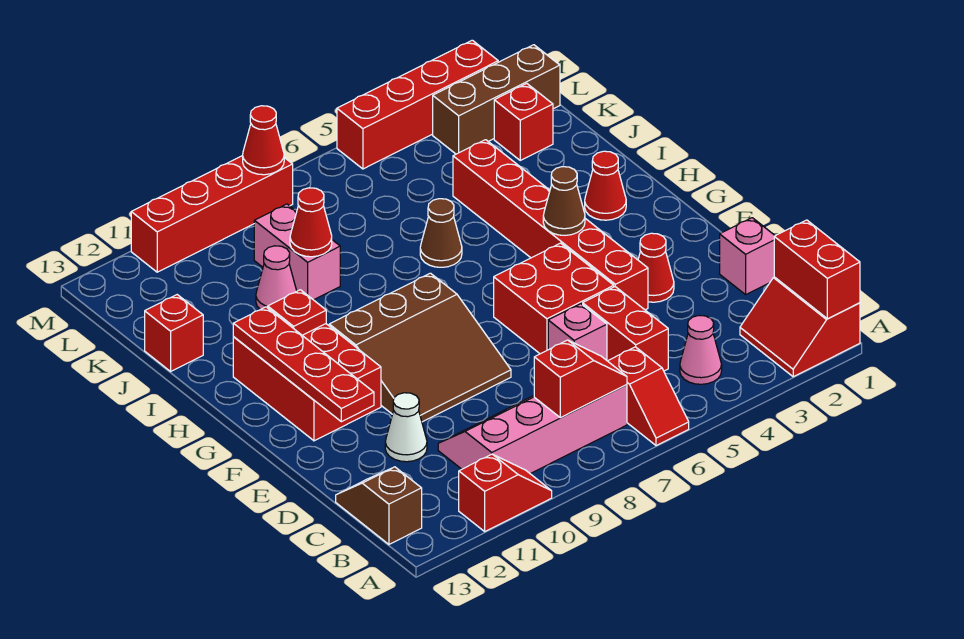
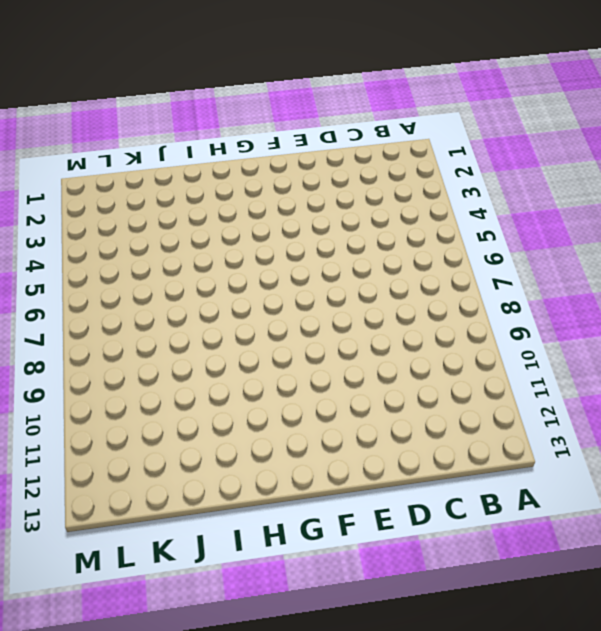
none -> red 2x2 slope [740,277,860,377]
none -> red 1x2 slope [608,347,689,446]
none -> red 1x2 slope [459,454,552,531]
none -> pink 1x1 cone [680,316,722,384]

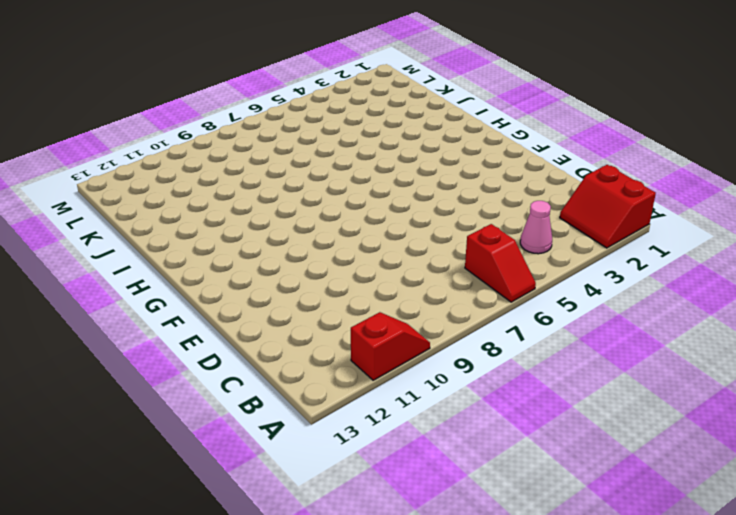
none -> pink 2x4 slope [438,385,627,474]
none -> brown 1x2 slope [336,467,422,544]
none -> red 1x2 brick [583,287,668,371]
none -> pink 1x1 brick [720,218,775,295]

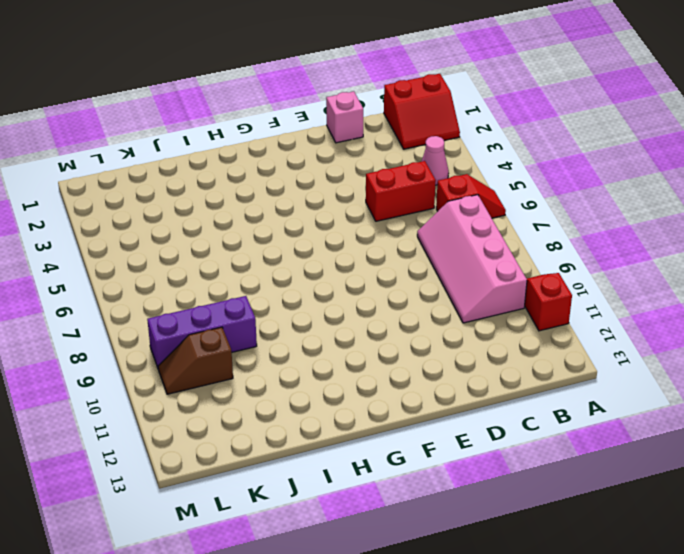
purple 1x3 brick [147,296,257,370] -> pink 1x2 brick [254,204,340,300]
brown 1x2 slope [158,327,233,394] -> brown 1x2 slope moved to [336,467,422,544]
none -> pink 1x1 brick [548,304,607,360]
none -> white 1x1 cone [385,393,427,462]
none -> red 1x1 cone [638,233,674,302]
none -> red 1x6 brick [453,140,648,310]

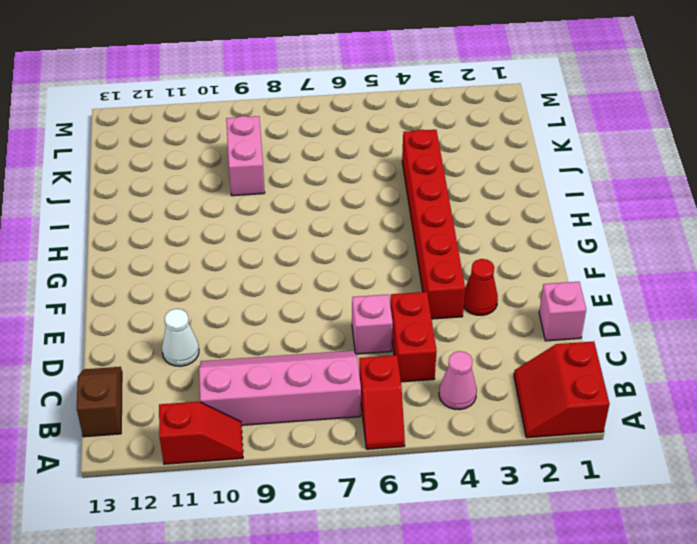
none -> red 2x2 brick [494,243,614,354]
none -> brown 3x3 slope [329,273,511,422]
none -> red 2x3 brick [233,324,381,441]
none -> red 1x1 cone [585,151,626,220]

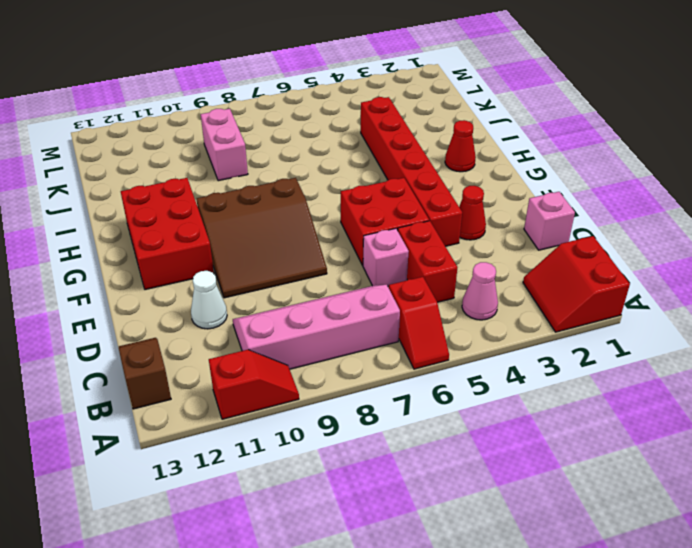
none -> brown 1x1 cone [420,199,462,267]
none -> pink 1x1 cone [256,246,297,310]
none -> red 1x1 brick [145,295,203,371]
none -> red 1x1 brick [494,84,553,160]

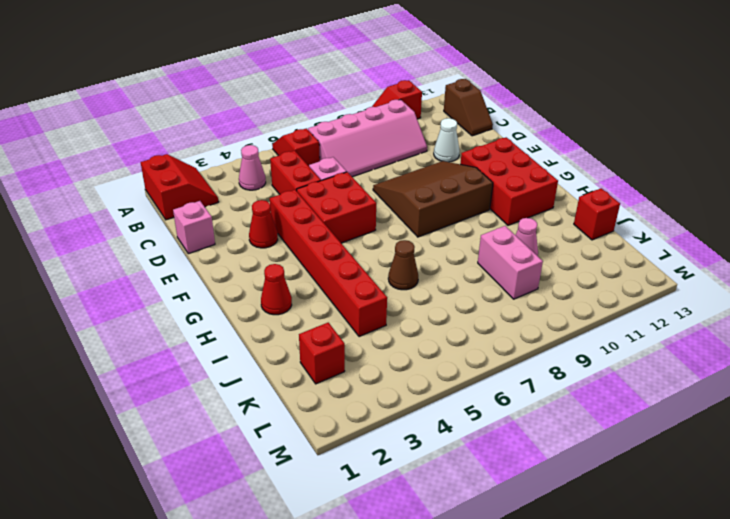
none -> brown 1x3 brick [433,45,560,154]
none -> red 1x4 brick [337,40,498,169]
none -> red 1x4 brick [131,156,293,272]
none -> red 1x2 brick [774,220,860,319]

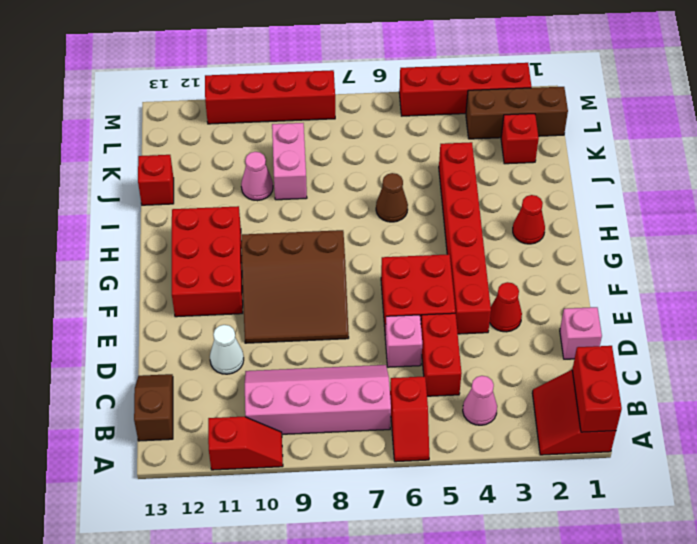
none -> red 1x2 slope [534,340,627,418]
none -> red 1x4 plate [233,307,374,422]
none -> brown 1x1 cone [543,167,585,235]
none -> red 1x1 plate [268,290,326,335]

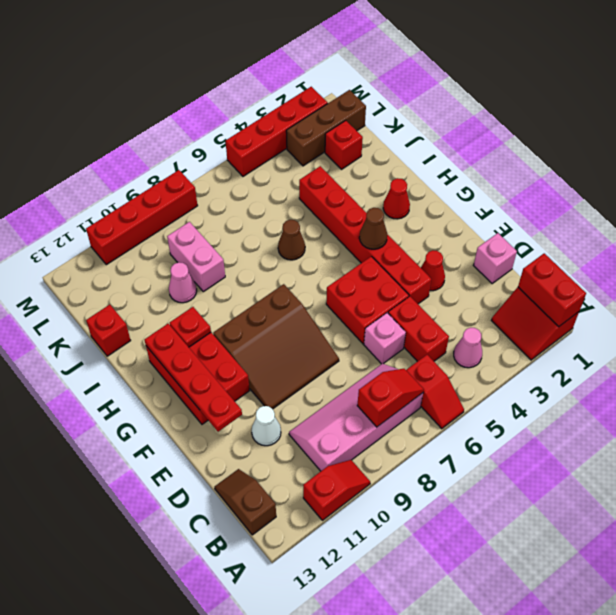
none -> red 1x1 cone [290,188,332,257]
none -> red 1x1 cone [243,106,284,175]

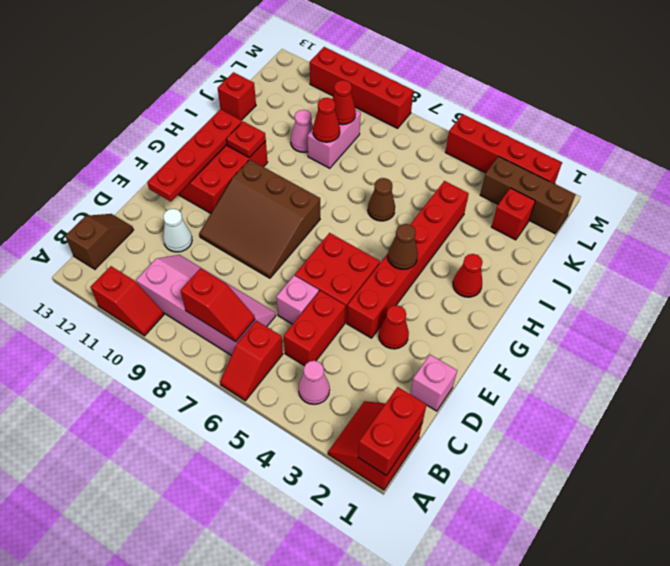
red 1x1 cone [332,80,356,125] -> red 1x1 cone moved to [243,106,284,175]

